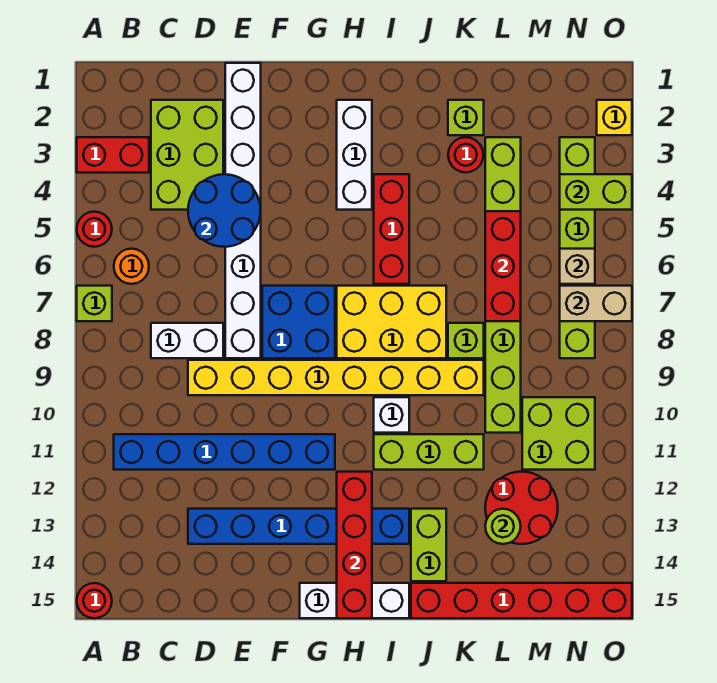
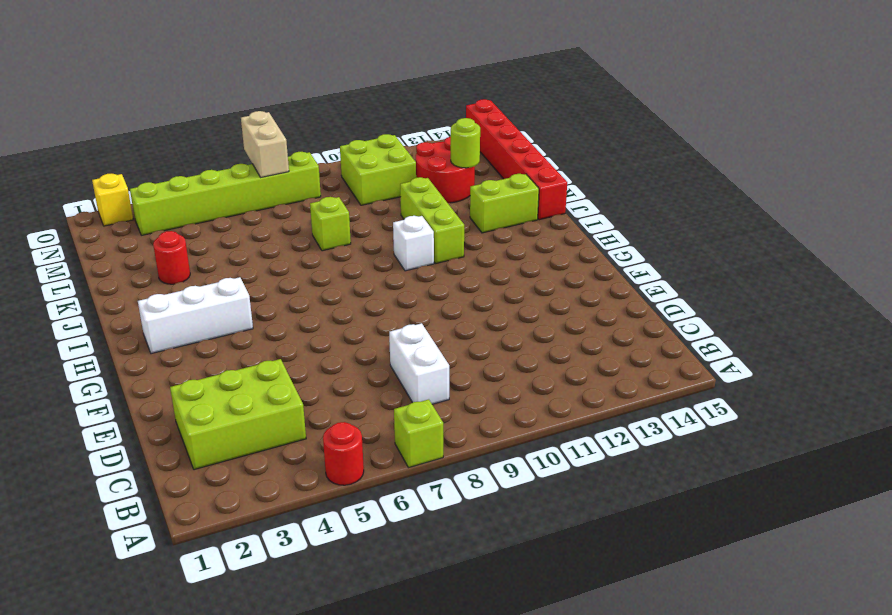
none -> red 1x2 brick [77,137,149,173]
none -> red 1x1 round brick [77,583,112,618]
none -> orange 1x1 round brick [114,249,149,284]
none -> blue 1x6 brick [114,434,335,470]

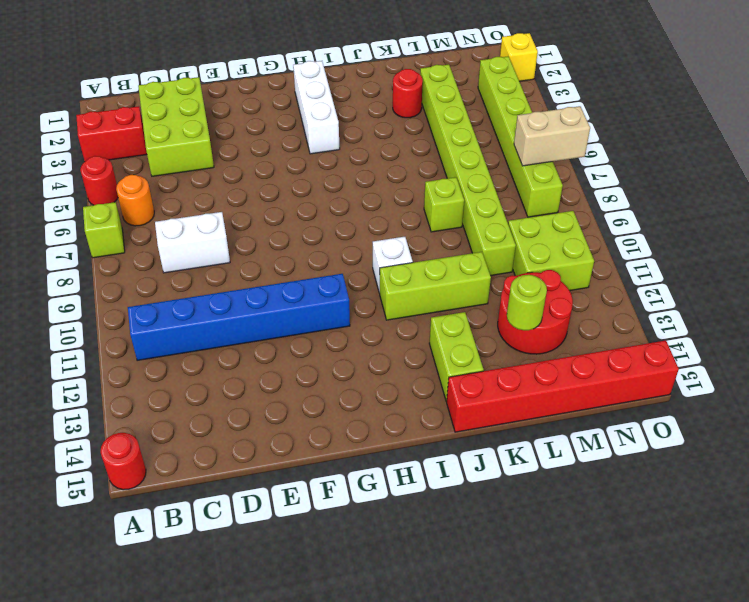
none -> yellow 1x8 brick [188,360,484,395]
none -> blue 1x6 brick [188,509,409,544]
none -> white 1x8 brick [225,63,261,358]
none -> blue 2x2 brick [262,286,335,358]

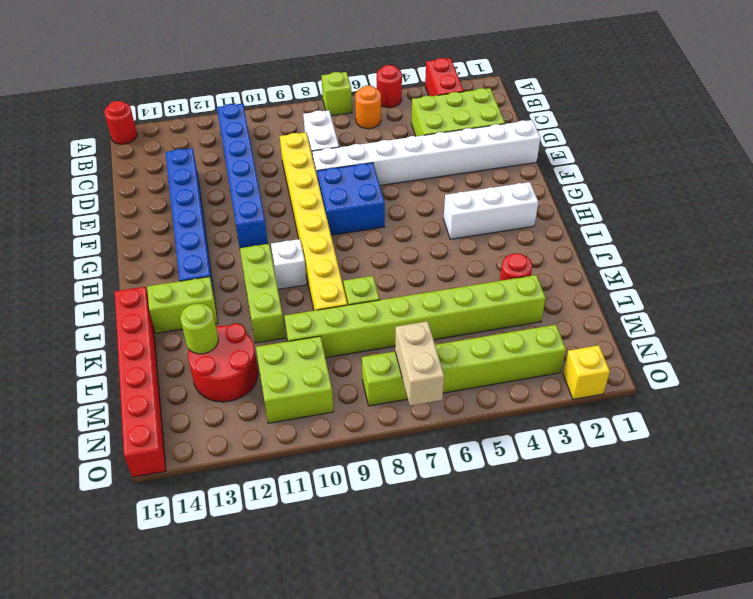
none -> white 1x3 brick [300,583,409,618]
none -> yellow 2x3 brick [337,286,446,358]
none -> red 1x3 brick [374,174,409,284]
none -> lime 1x1 brick [448,100,484,135]

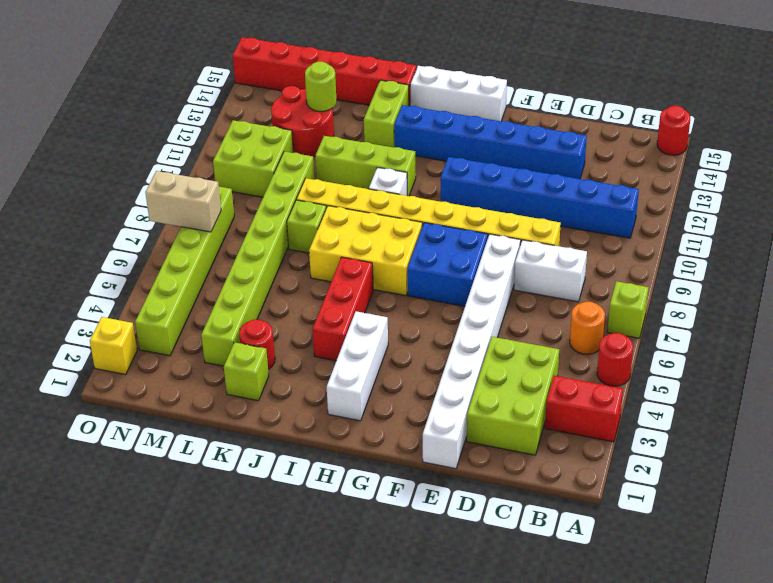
none -> blue 2x2 round brick [188,174,261,247]
none -> red 1x4 brick [337,472,372,618]
none -> red 1x3 brick [485,211,521,321]
none -> lime 1x2 brick [560,174,632,210]

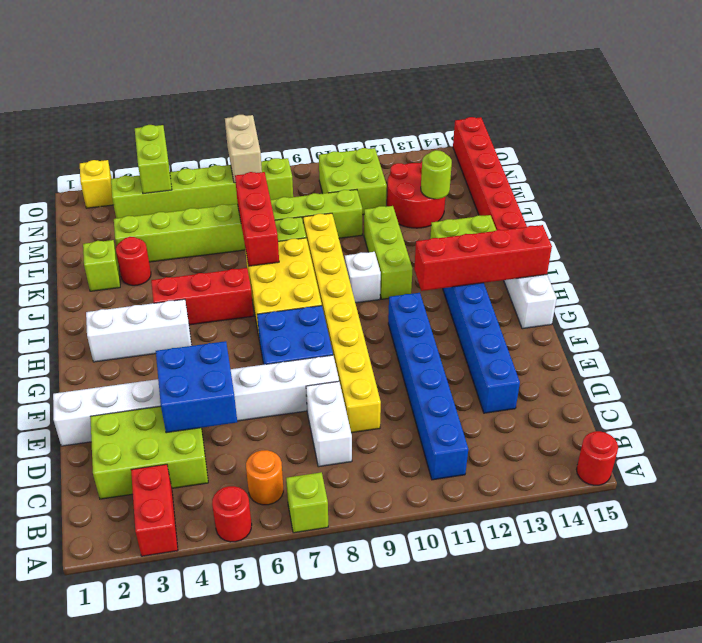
blue 2x2 brick [156,341,237,433] -> blue 2x2 round brick [188,174,261,247]
red 1x3 brick [235,172,279,266] -> red 1x3 brick turned to [485,211,521,321]
none -> tan 1x1 brick [560,249,595,284]

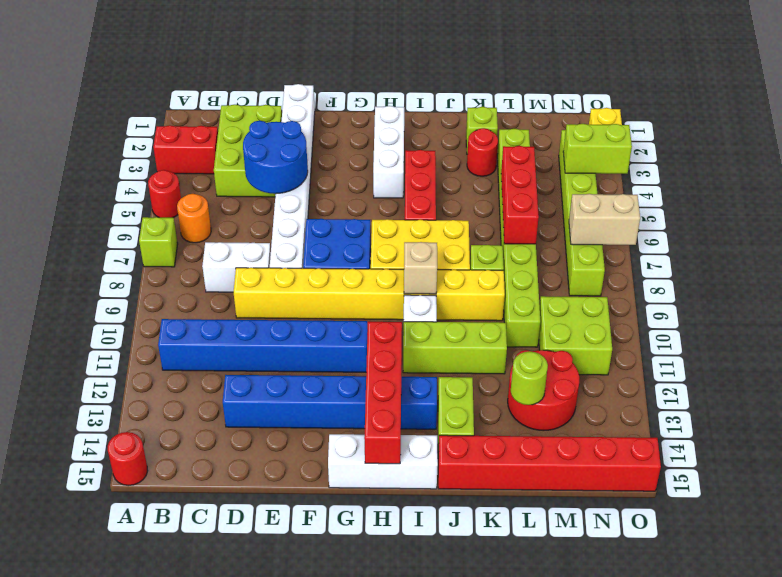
tan 1x1 brick [404,242,437,294] -> tan 1x1 brick moved to [560,249,595,284]

